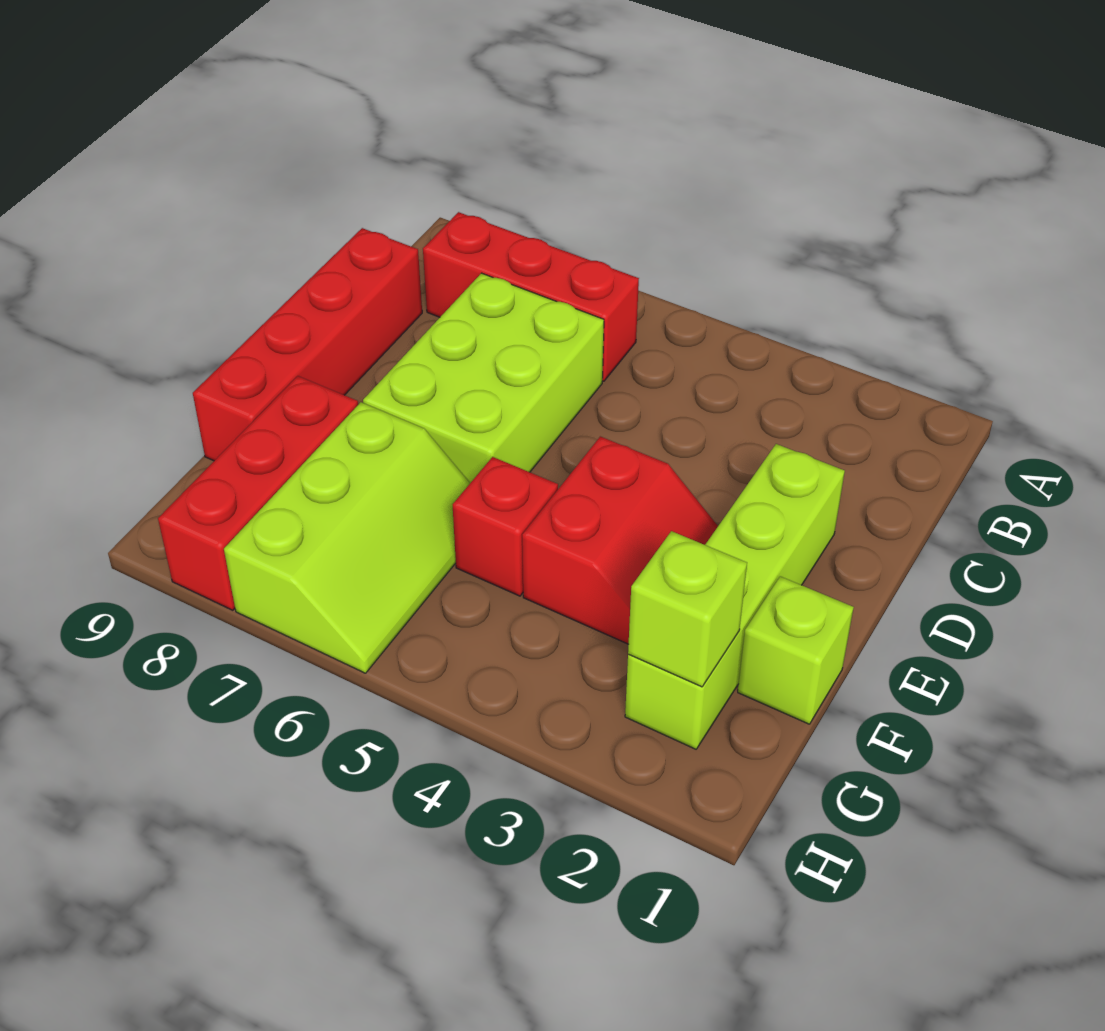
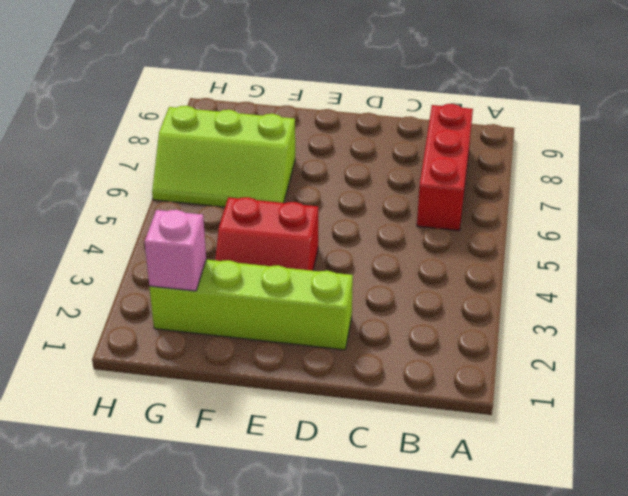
pink 1x1 brick [145,210,206,291] -> lime 1x1 brick [628,531,747,687]
none -> lime 2x3 brick [363,273,604,483]
none -> red 1x4 brick [193,228,422,461]

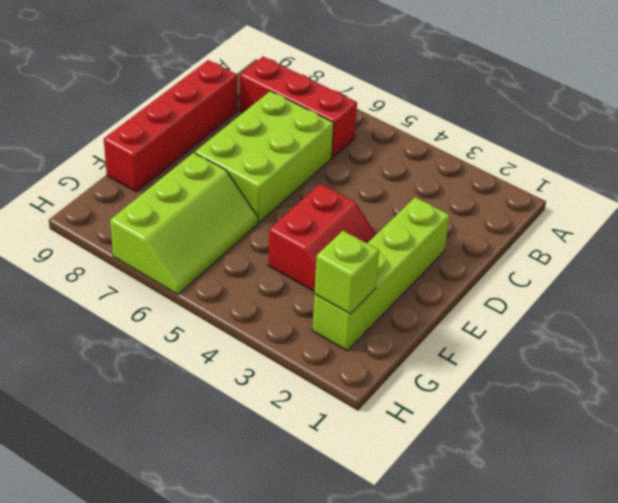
none -> lime 1x1 brick [738,576,854,724]
none -> red 1x1 brick [453,457,558,596]

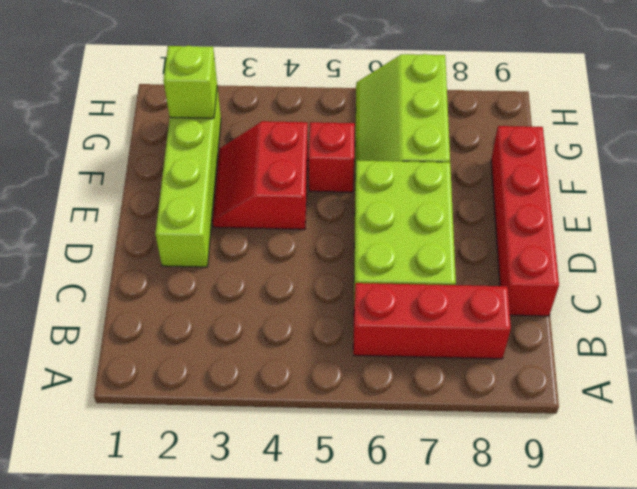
none -> lime 1x1 brick [738,576,854,724]
none -> red 1x3 brick [158,376,358,610]

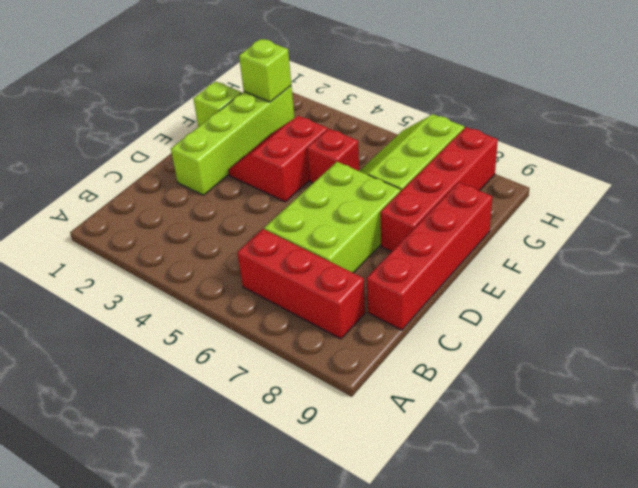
red 1x4 brick [380,127,498,252] -> red 1x3 brick [158,376,358,610]

